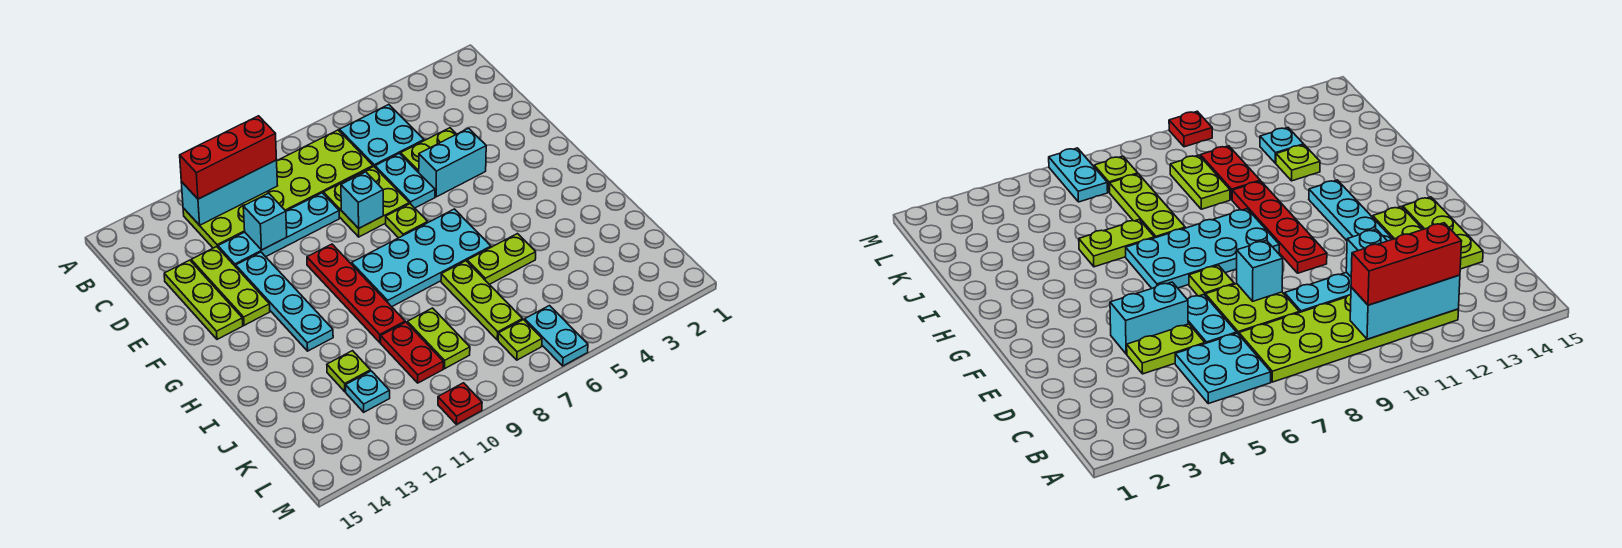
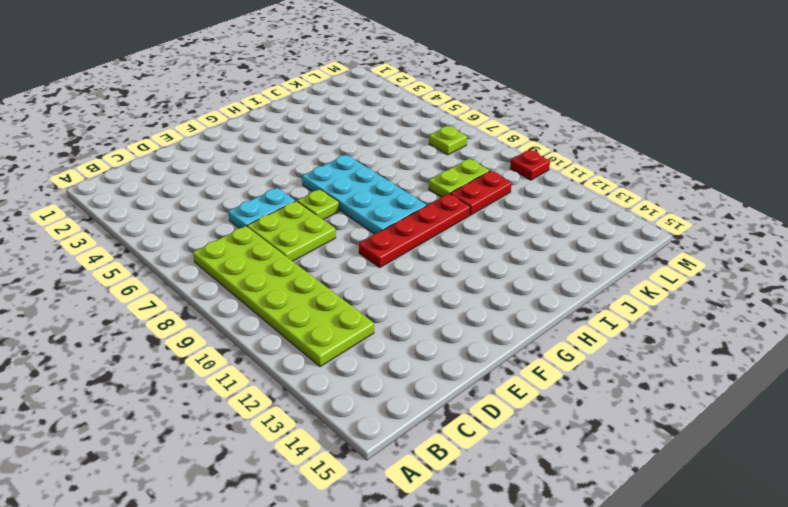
none -> cyan 2x2 plate [339,105,424,167]
none -> lime 1x2 plate [401,128,456,173]
none -> cyan 1x4 plate [218,193,339,267]

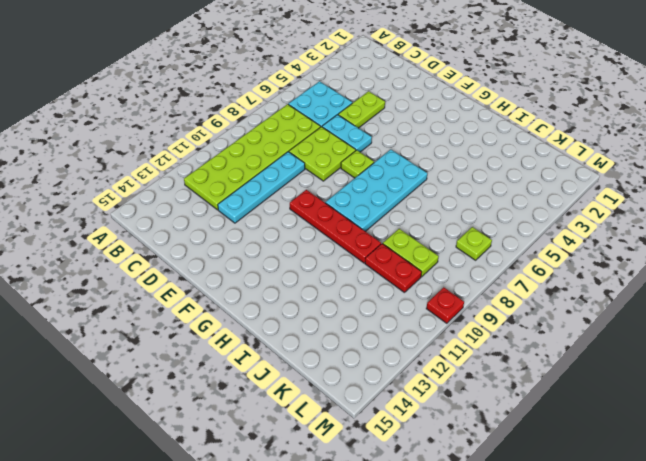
none -> lime 1x3 plate [191,247,270,325]
none -> lime 1x3 plate [164,260,243,339]
none -> cyan 1x2 brick [419,128,486,197]

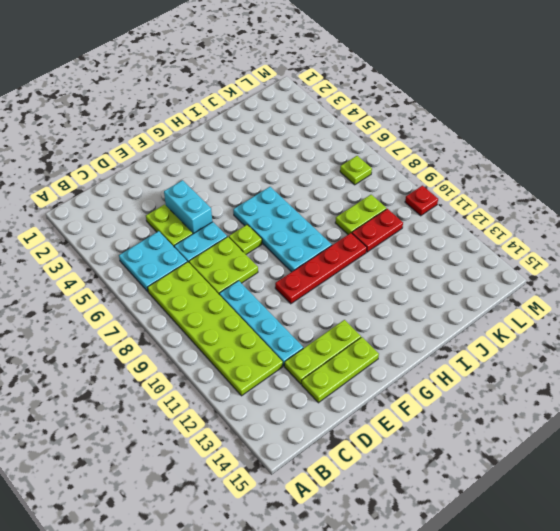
none -> cyan 1x4 plate [236,252,333,351]
none -> lime 1x2 plate [467,234,536,285]
none -> lime 1x3 plate [441,261,523,340]

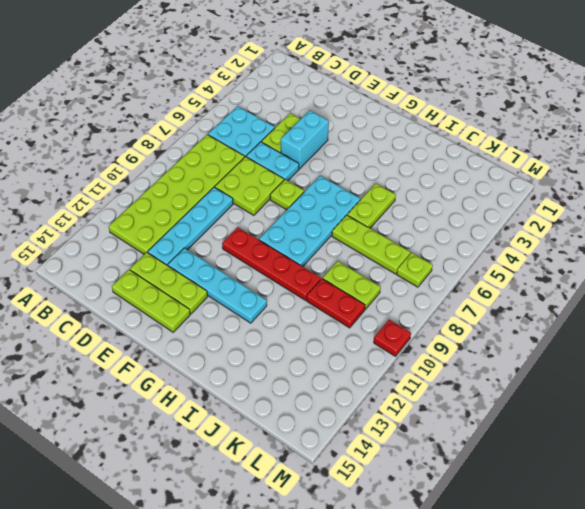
none -> lime 1x1 plate [327,351,371,392]
none -> cyan 1x1 plate [346,371,390,412]
none -> cyan 1x2 plate [525,306,588,366]

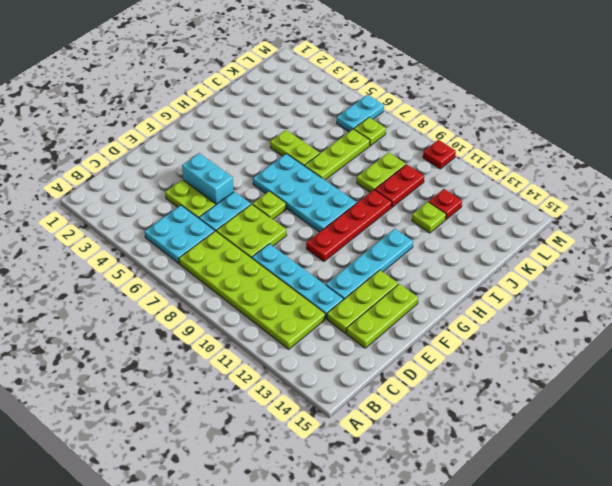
red 1x1 plate [429,189,462,219] -> cyan 1x1 plate [346,371,390,412]
none -> cyan 1x3 brick [181,160,278,225]
none -> cyan 1x1 brick [243,193,287,250]
none -> cyan 1x1 brick [341,172,383,228]

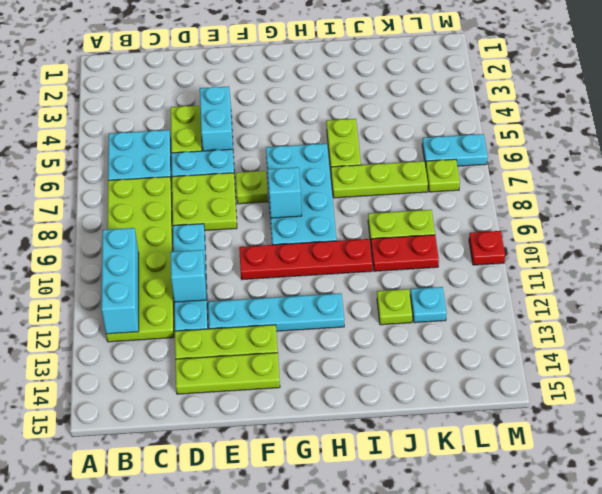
cyan 1x1 brick [268,167,302,218] -> cyan 1x1 brick moved to [341,172,383,228]
none -> red 1x3 brick [180,116,277,199]

